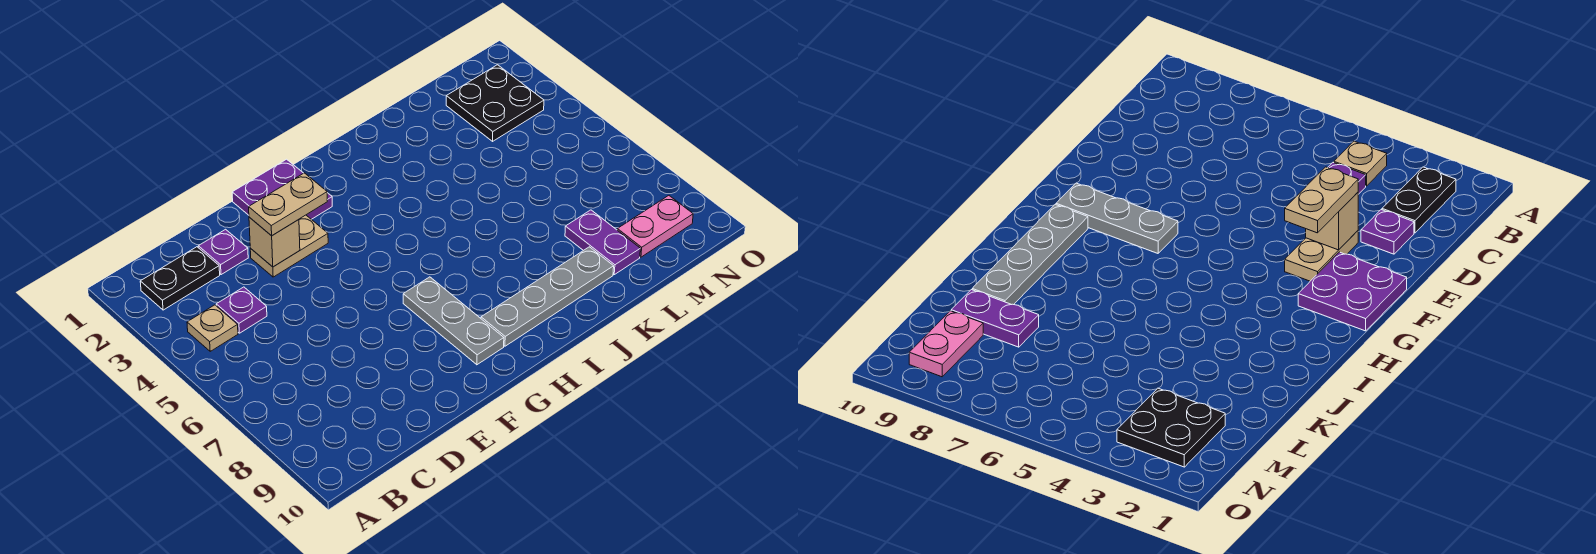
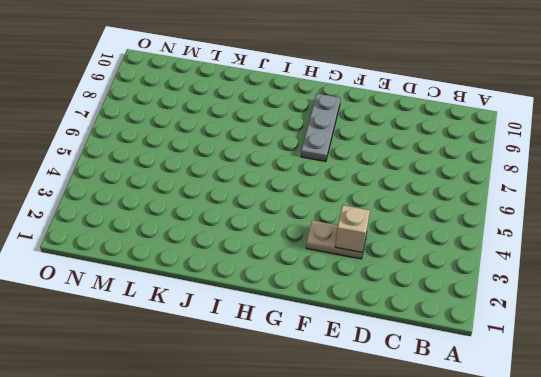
none -> black 1x2 plate [140,247,220,310]
none -> tan 1x1 plate [187,305,238,351]
none -> purple 1x1 plate [216,287,267,333]

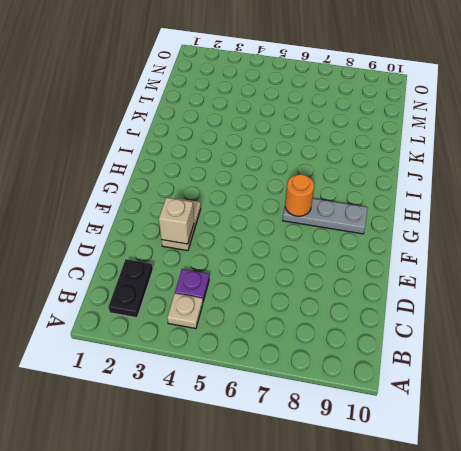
orange 1x1 round brick [285,174,314,216] -> none
none -> purple 1x1 plate [198,229,248,275]
none -> purple 2x2 plate [232,159,332,219]
none -> grey 1x4 plate [481,247,614,346]

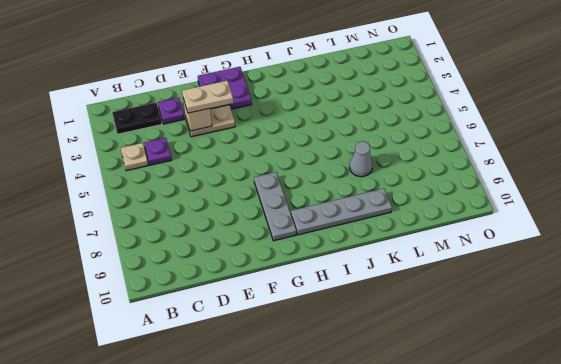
grey 1x1 cone [350,141,373,177] -> none
none -> purple 1x2 plate [565,210,640,275]
none -> black 2x2 plate [446,65,544,141]
none -> pink 1x2 plate [617,196,693,257]

